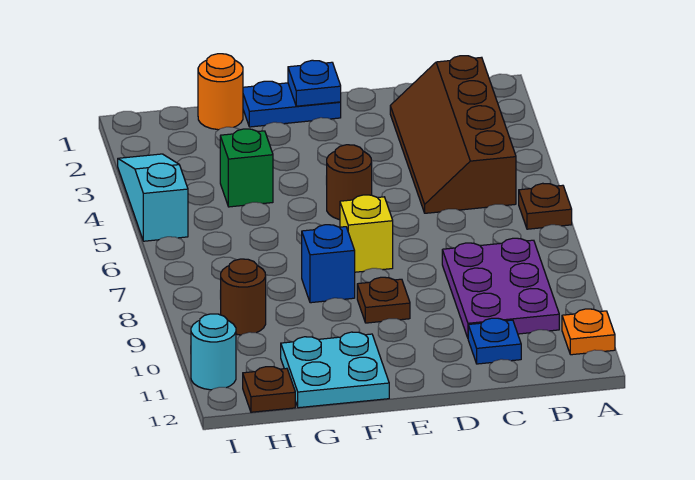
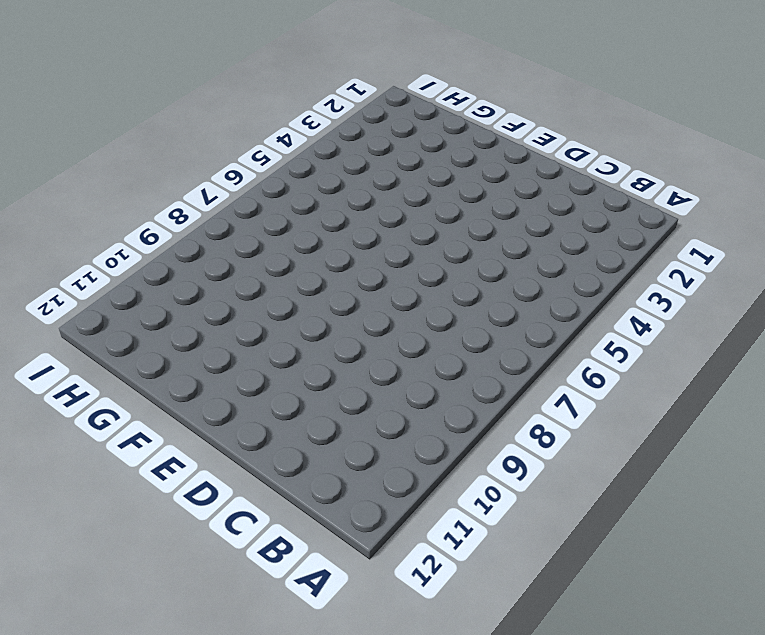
none -> brown 1x1 plate [519,183,572,229]
none -> orange 1x1 plate [562,309,615,355]
none -> brown 2x4 slope [390,56,516,213]

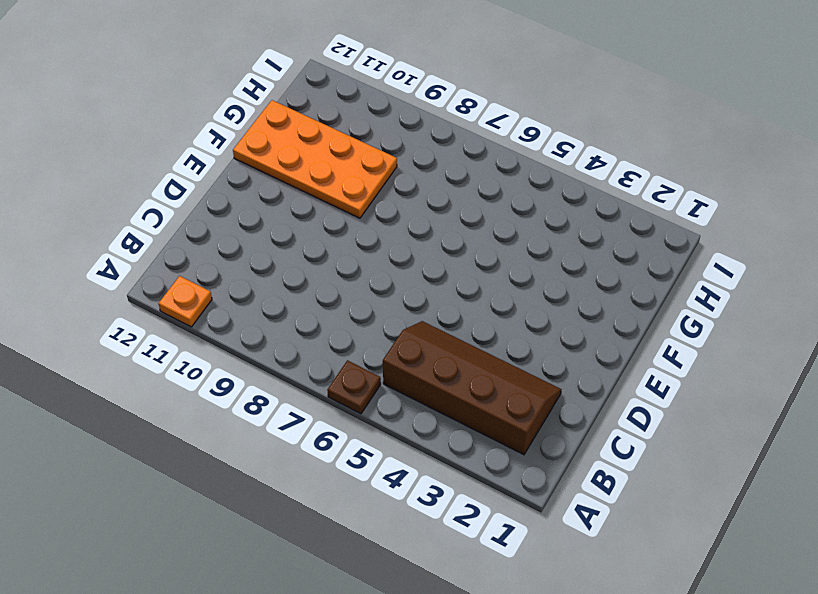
orange 2x4 plate [233,100,397,218] -> cyan 2x2 plate [281,332,389,408]
none -> purple 2x3 plate [442,238,559,338]
none -> blue 1x1 plate [468,318,521,364]
none -> blue 1x2 plate [243,81,341,127]

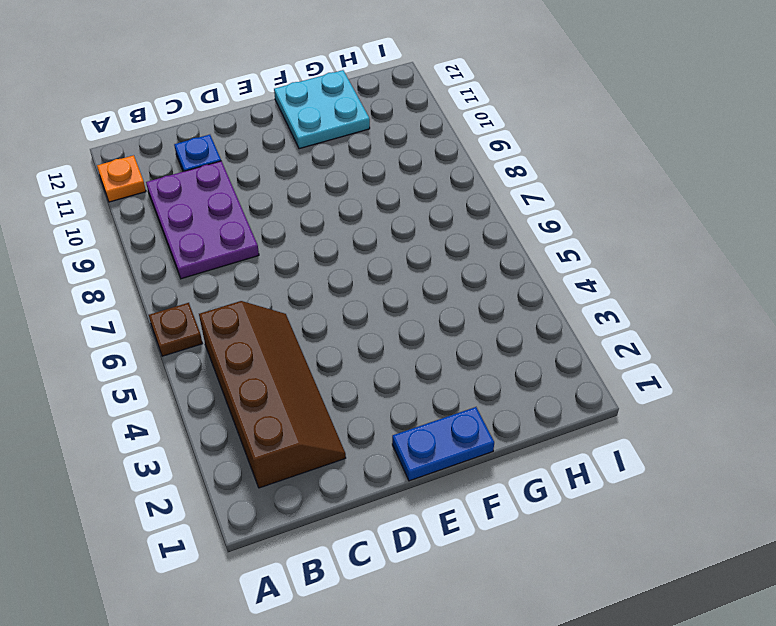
none -> brown 1x1 round brick [327,145,372,220]
none -> yellow 1x1 brick [340,195,393,272]
none -> brown 1x1 plate [357,277,410,323]

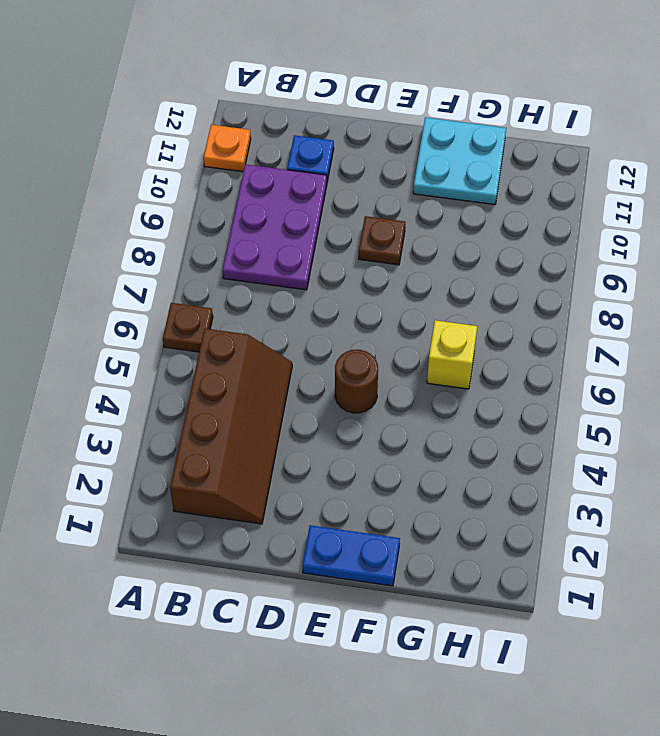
yellow 1x1 brick [427,320,477,389] -> yellow 1x1 brick moved to [340,195,393,272]
none -> blue 1x1 brick [302,225,355,303]
none -> orange 1x1 round brick [198,54,243,130]
none -> green 1x1 brick [220,129,273,207]

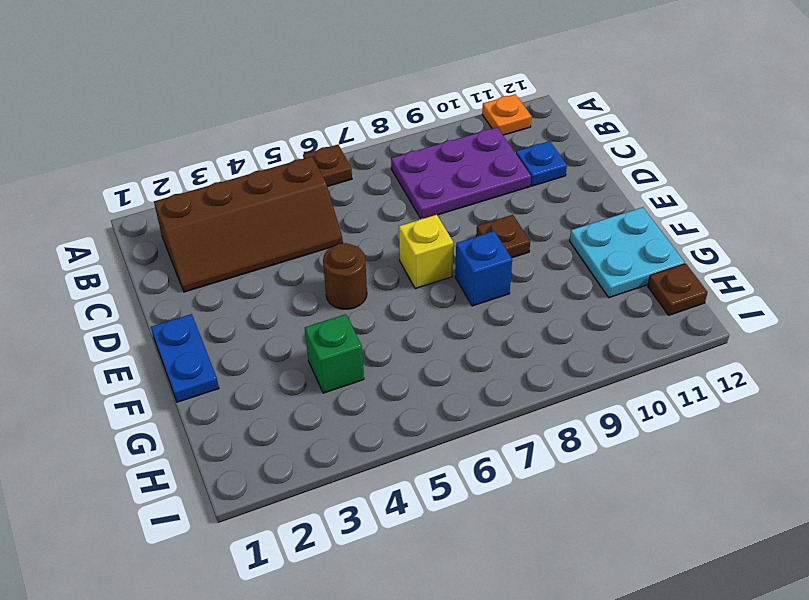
none -> orange 1x1 round brick [198,54,243,130]
none -> brown 1x1 round brick [220,259,266,335]
none -> cyan 1x3 slope [118,154,188,241]

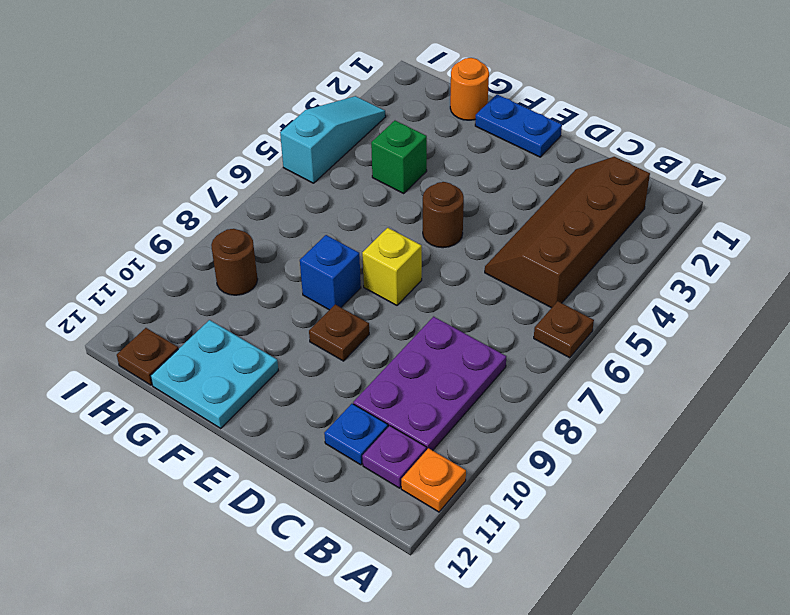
purple 1x1 plate [362,426,426,488] -> none
none -> cyan 1x1 round brick [191,314,236,390]
none -> blue 1x1 plate [288,60,341,106]

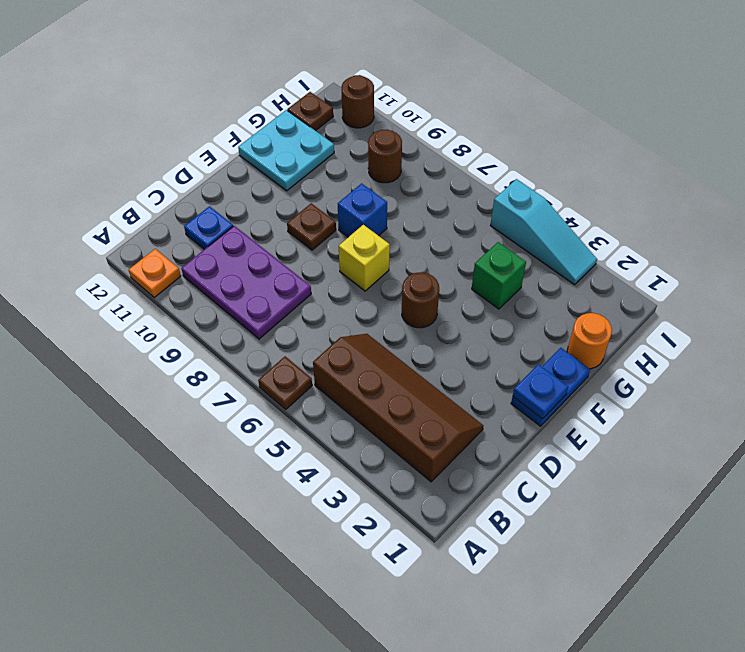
brown 1x1 round brick [341,75,374,128] -> cyan 1x1 round brick [191,314,236,390]

